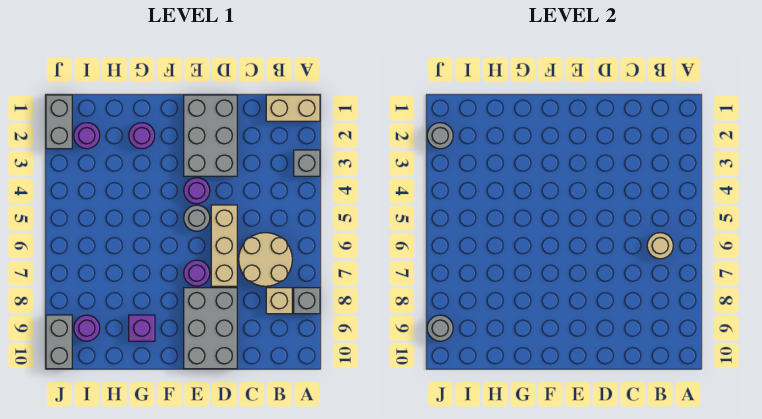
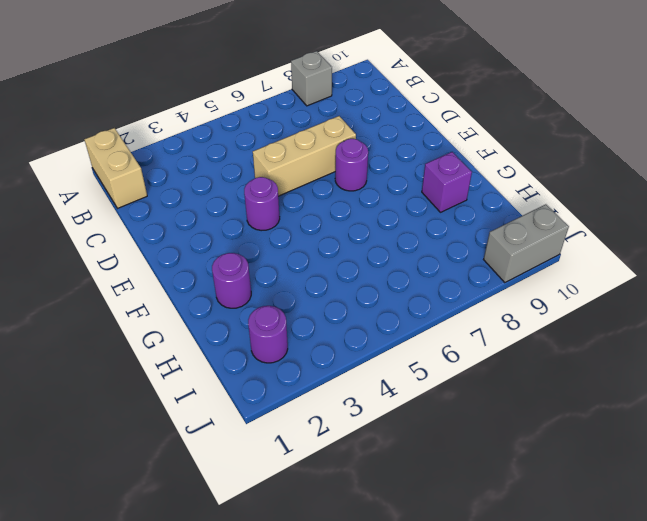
none -> grey 1x1 brick [294,150,320,176]
none -> tan 2x2 round brick [239,233,292,286]
none -> tan 1x1 brick [266,288,292,314]

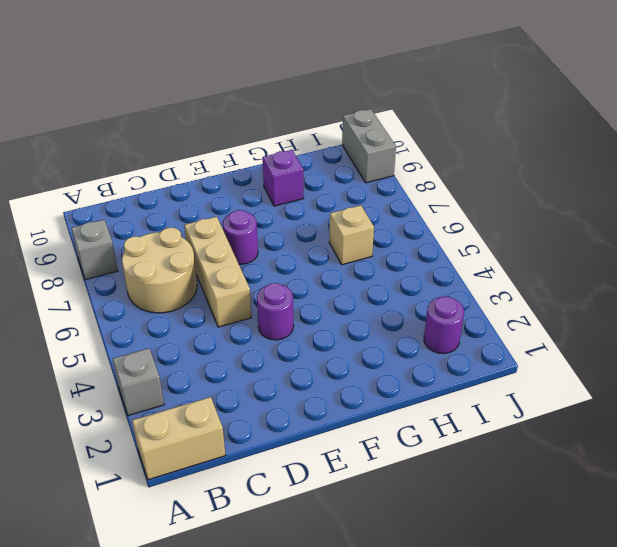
tan 1x1 brick [329,205,374,265] -> tan 1x1 brick moved to [266,288,292,314]
none -> grey 2x3 brick [184,95,237,176]
none -> grey 2x3 brick [184,288,237,369]
none -> grey 1x1 round brick [184,205,210,231]

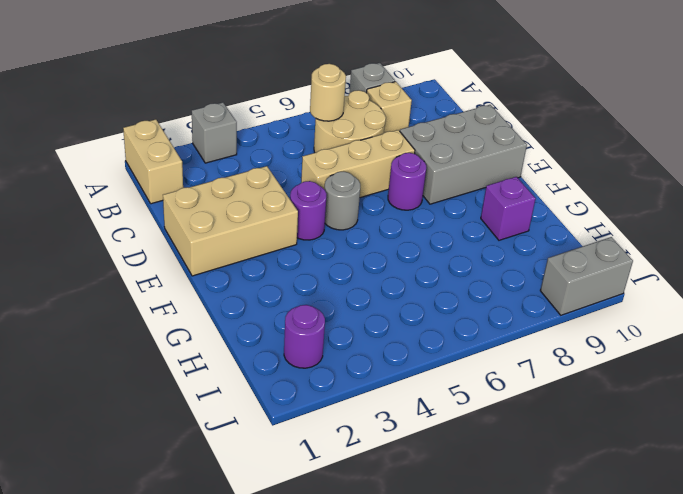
tan 2x3 brick [163,166,298,276] -> grey 2x3 brick [184,95,237,176]
none -> purple 1x1 round brick [129,123,155,149]
none -> purple 1x1 round brick [74,315,100,341]
none -> grey 1x2 brick [46,95,72,149]

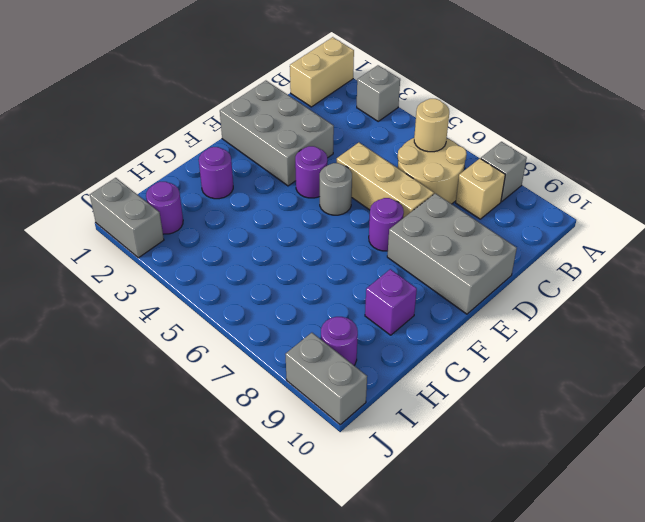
none -> grey 1x1 round brick [427,123,453,149]
none -> grey 1x1 round brick [427,315,453,341]

